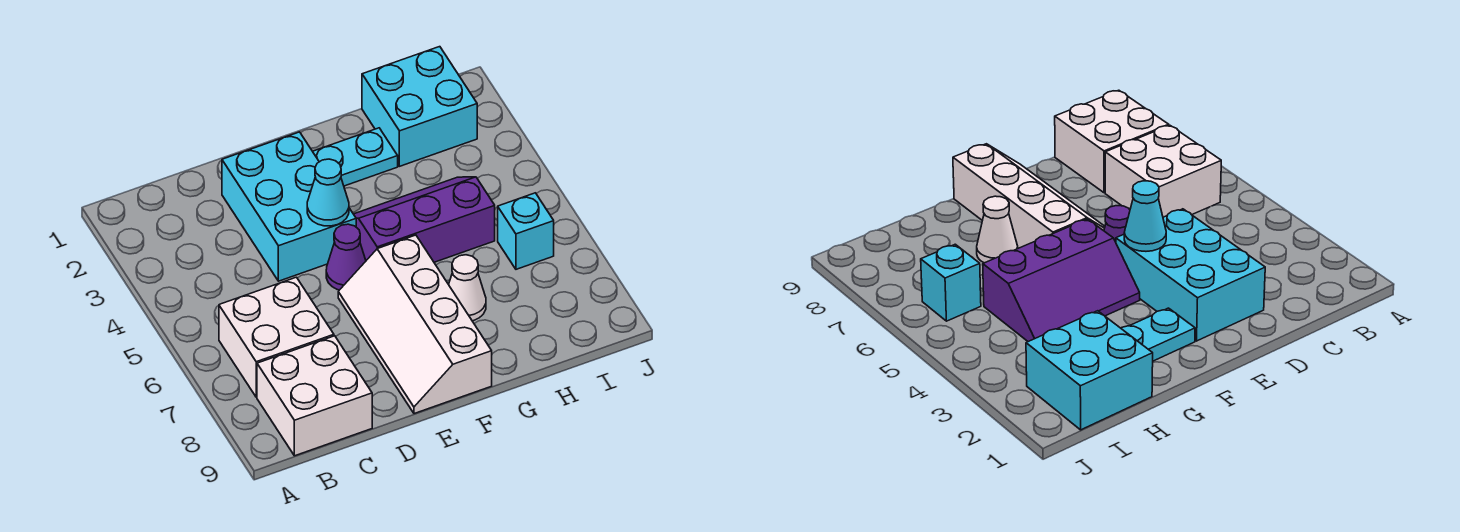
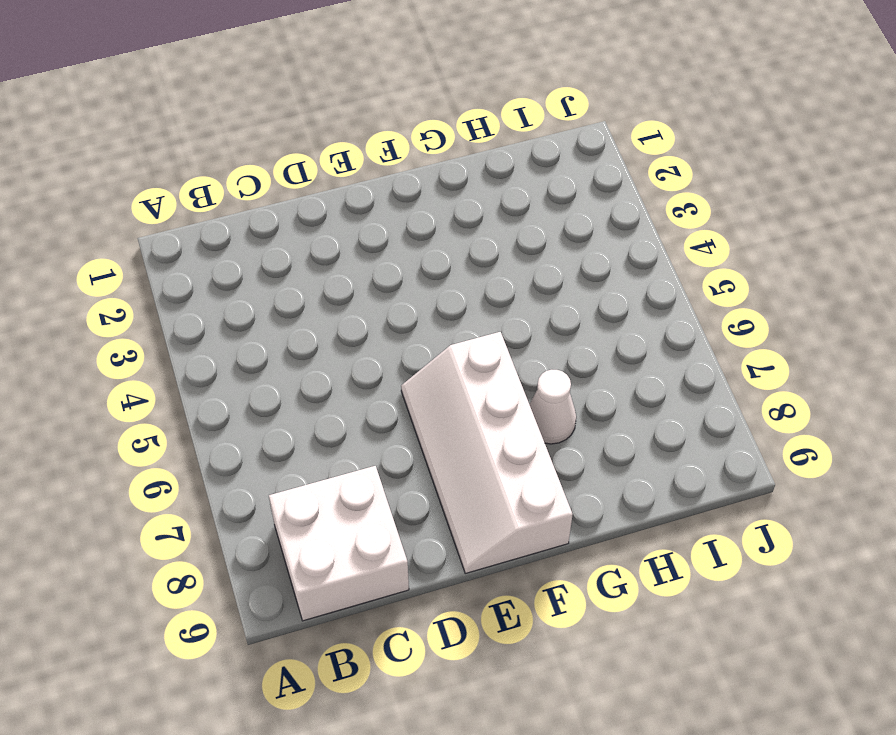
none -> white 2x2 brick [219,277,334,397]
none -> cyan 2x3 brick [222,132,356,281]

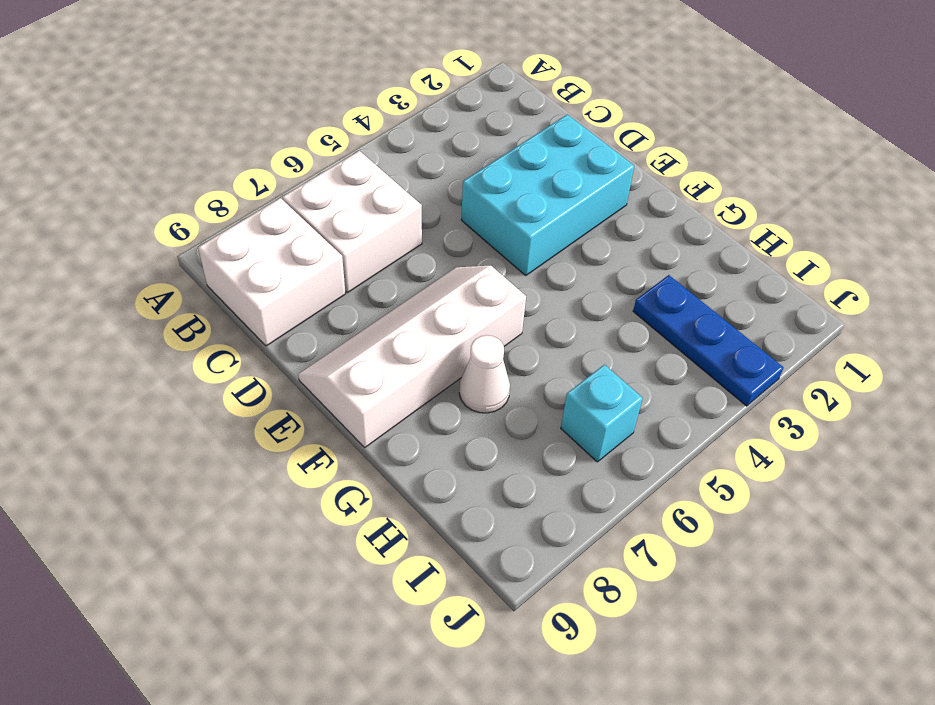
blue 1x3 plate [633,275,784,406] -> none
none -> purple 1x1 cone [326,224,366,290]
none -> cyan 1x2 plate [313,128,398,186]

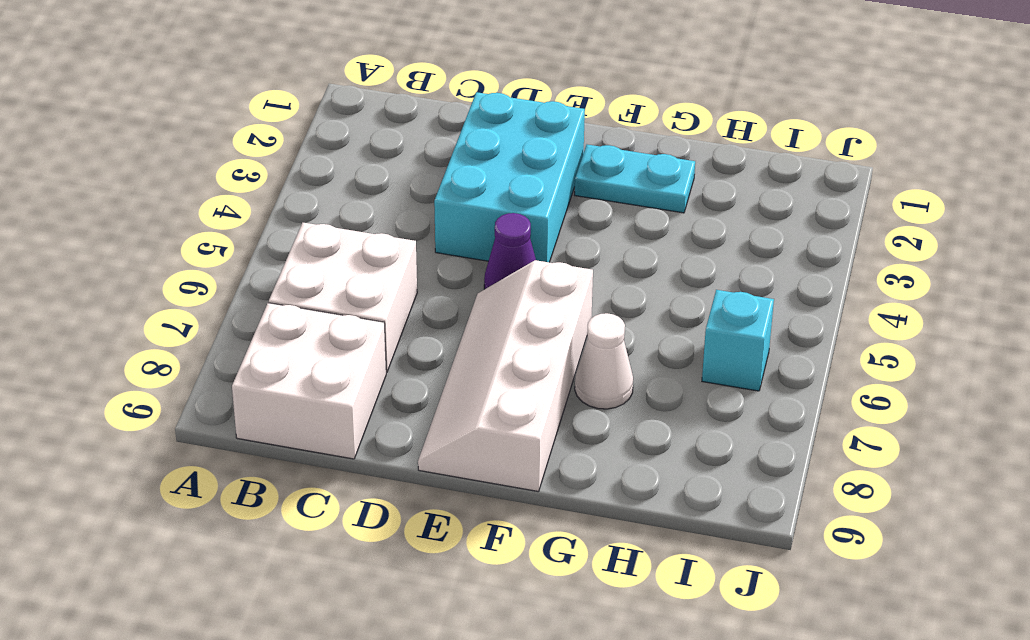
none -> purple 2x3 slope [354,177,495,262]
none -> cyan 2x2 brick [362,47,477,166]

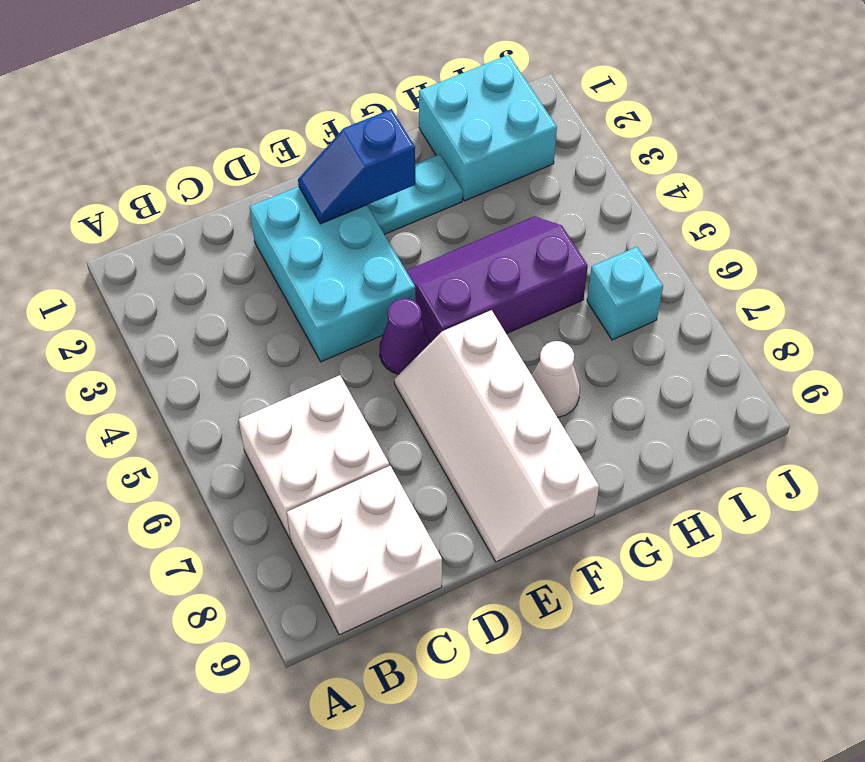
blue 1x2 slope [298,109,415,224] -> none
none -> cyan 1x1 cone [307,159,349,226]

